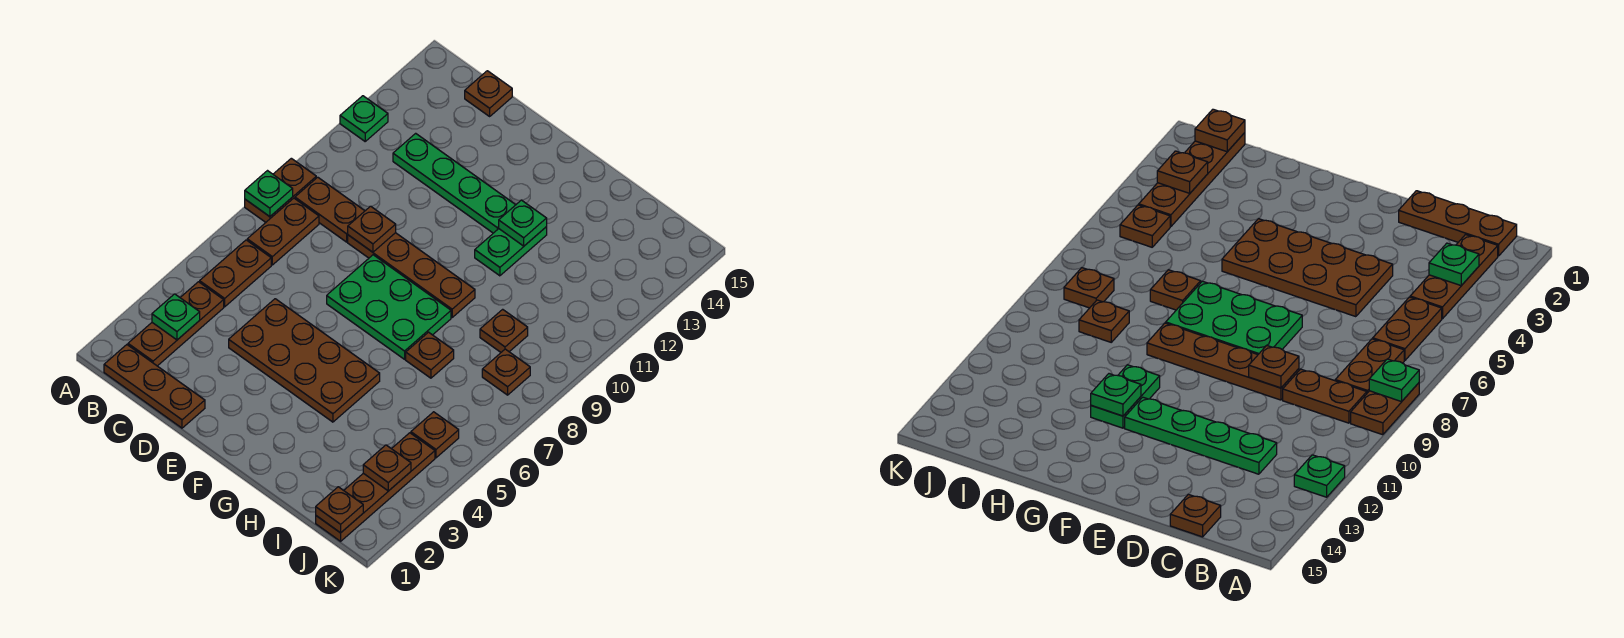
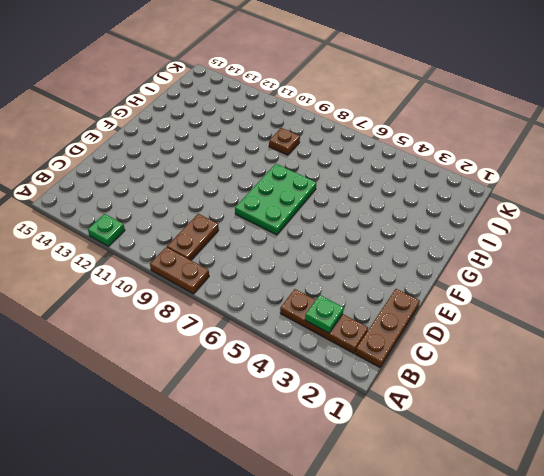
none -> brown 1x2 plate [200,240,271,307]
none -> brown 1x2 plate [247,198,319,265]
none -> green 1x4 plate [393,133,515,233]

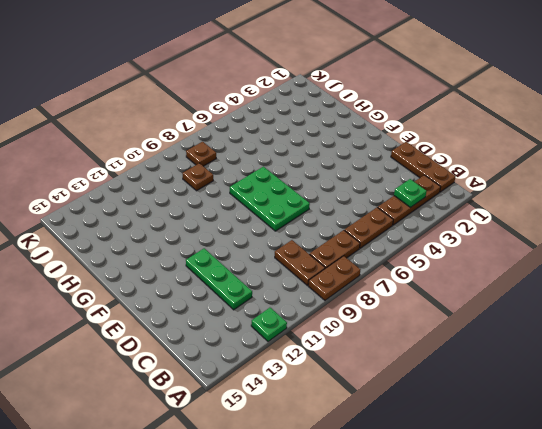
green 1x3 plate [186,248,252,310] -> green 1x4 plate [393,133,515,233]
none -> brown 1x1 plate [465,71,512,116]
none -> brown 2x4 plate [229,299,380,422]
none -> brown 1x4 plate [348,233,475,317]

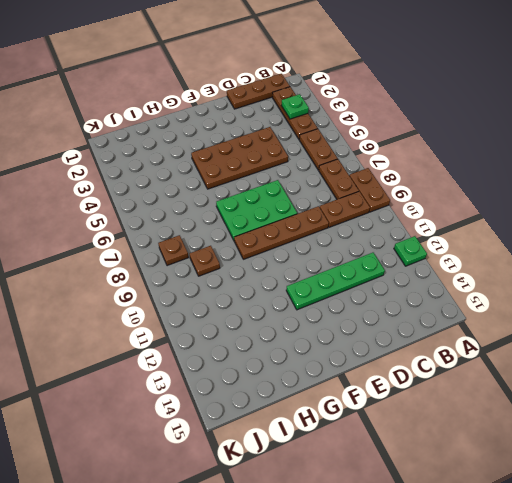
none -> brown 1x1 plate [465,71,512,116]
none -> green 1x2 plate [475,227,547,276]
none -> brown 1x1 plate [406,332,454,378]

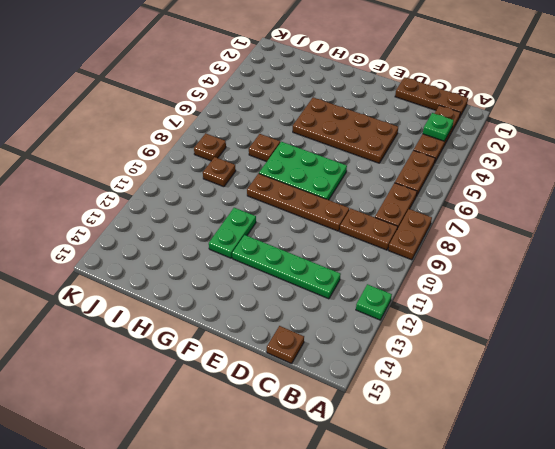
none -> brown 1x4 plate [316,433,435,541]
none -> brown 1x1 plate [411,412,459,458]
none -> green 1x1 plate [245,171,293,217]

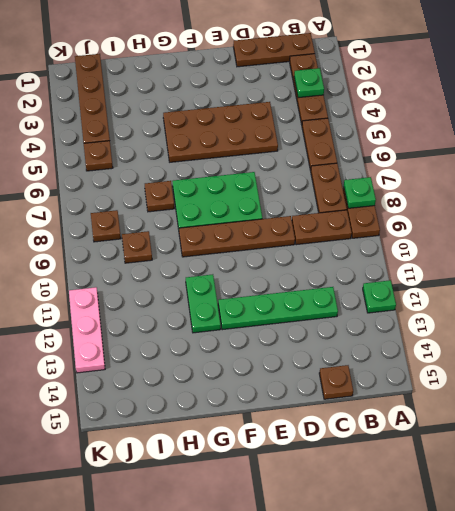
pink 1x3 plate [69,287,105,373] -> none
none -> brown 1x1 plate [348,206,396,252]
none -> green 1x1 plate [499,200,547,246]
none -> brown 1x1 plate [316,487,363,533]

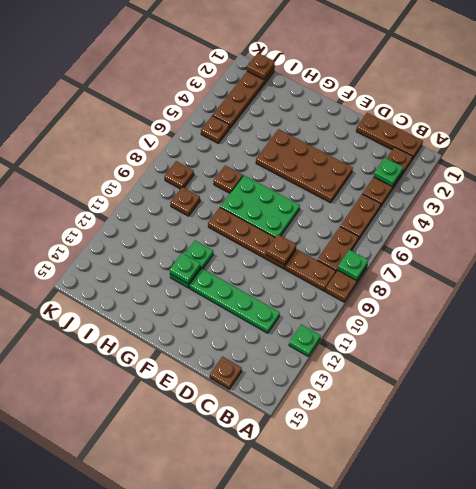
none -> brown 1x1 plate [363,445,411,491]

